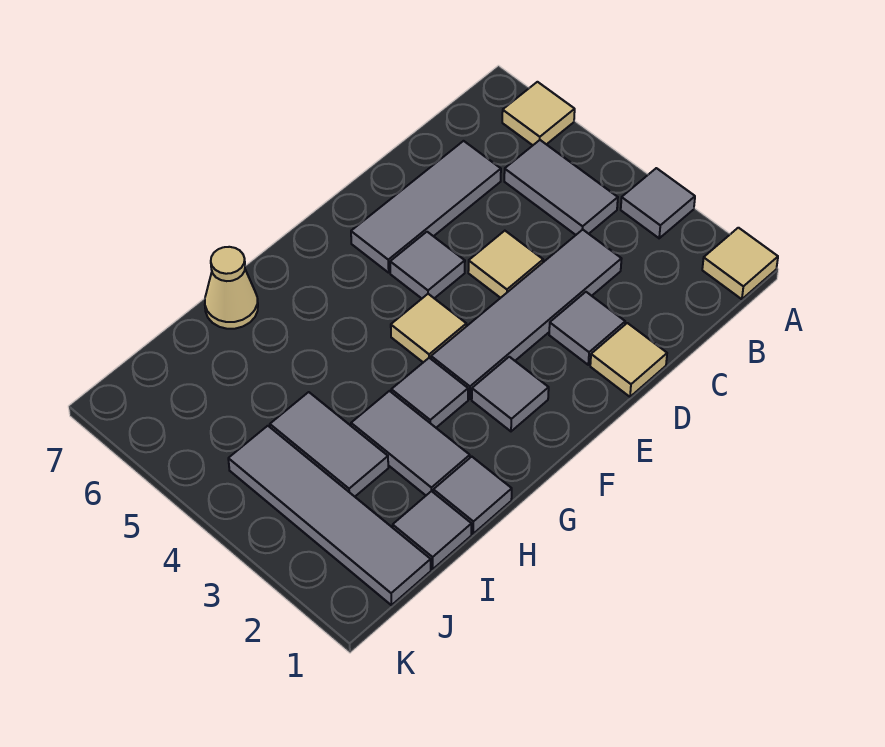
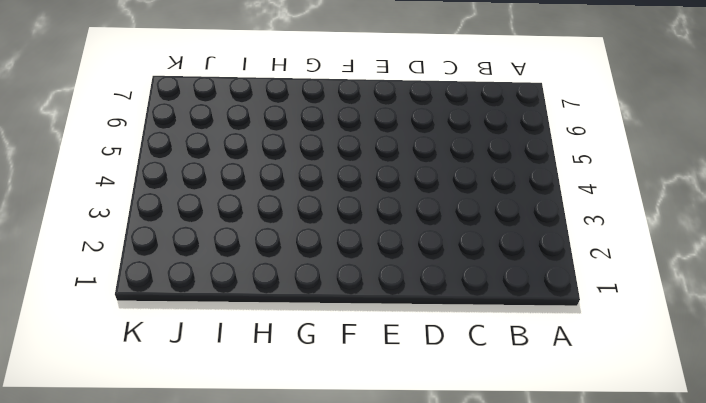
none -> tan 1x1 tile [702,228,778,299]
none -> grey 1x1 tile [621,168,695,238]
none -> tan 1x1 tile [502,82,575,145]

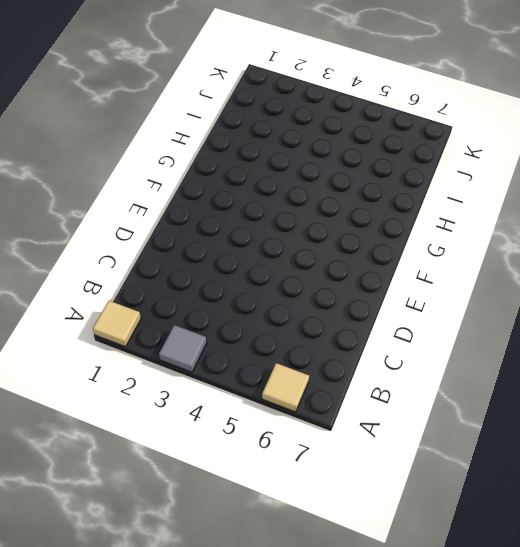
none -> grey 1x2 tile [504,140,618,235]
none -> grey 1x4 tile [431,230,621,399]
none -> grey 1x3 tile [351,141,501,273]

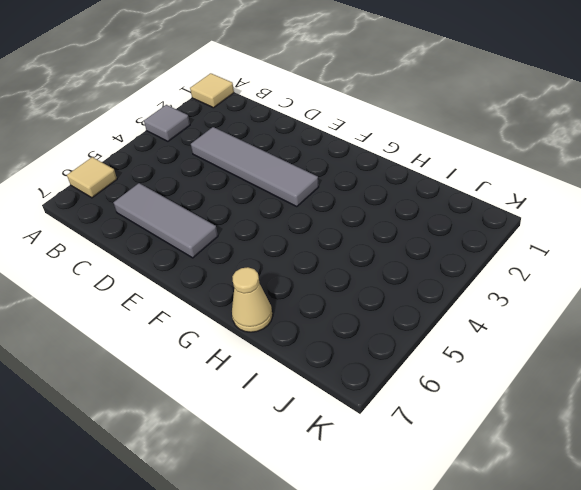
none -> grey 1x2 tile [504,140,618,235]
none -> tan 1x1 tile [590,323,667,397]
none -> grey 1x1 tile [549,292,625,365]

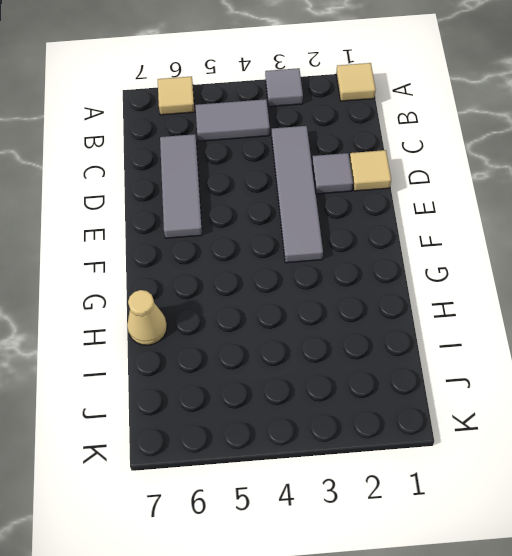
none -> tan 1x1 tile [468,231,543,298]
none -> grey 1x1 tile [390,232,465,298]
none -> grey 1x1 tile [472,357,549,431]

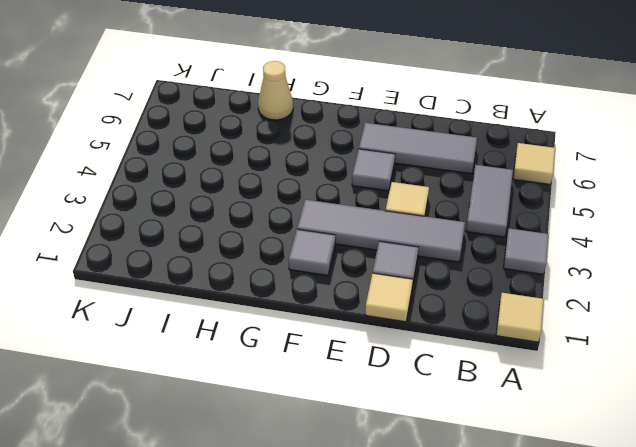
none -> tan 1x1 tile [391,294,466,362]
none -> grey 1x1 tile [391,358,468,428]
none -> grey 1x1 tile [433,457,512,534]

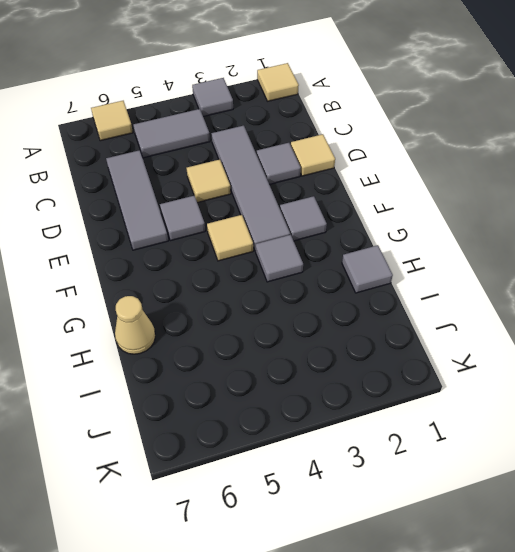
none -> grey 1x2 tile [351,391,470,495]
none -> grey 1x1 tile [393,491,472,569]
none -> grey 1x2 tile [270,392,388,497]

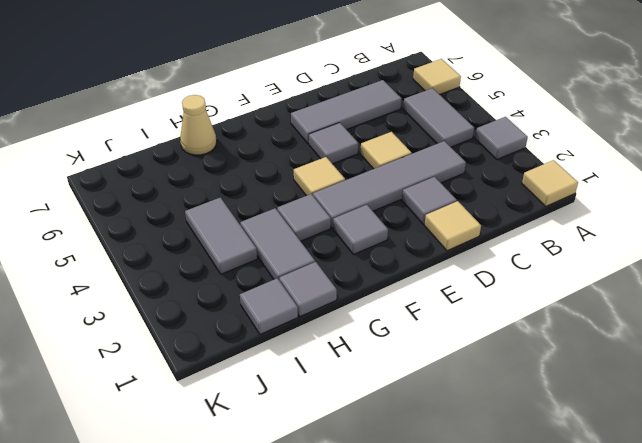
none -> grey 1x4 tile [228,426,431,605]

